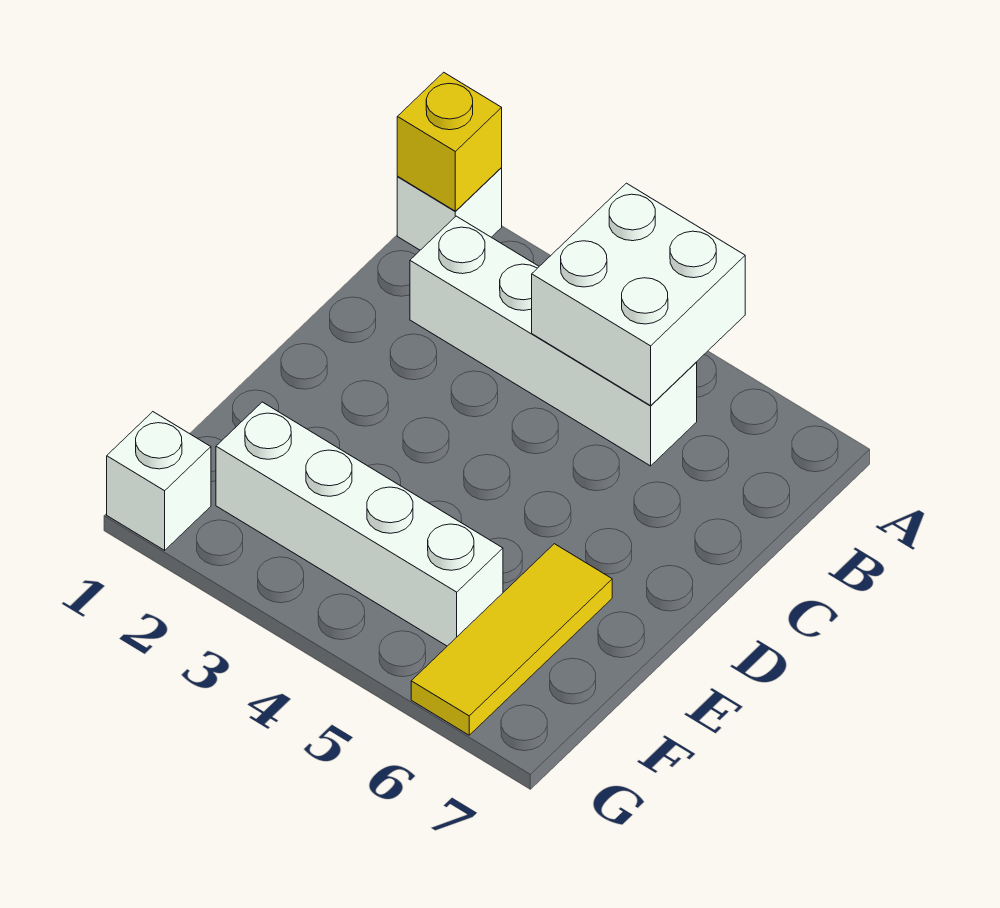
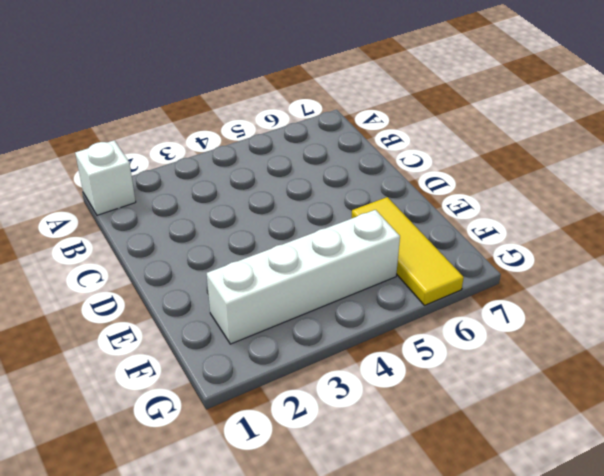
none -> white 1x4 brick [410,216,697,466]
none -> white 1x1 brick [107,412,211,550]

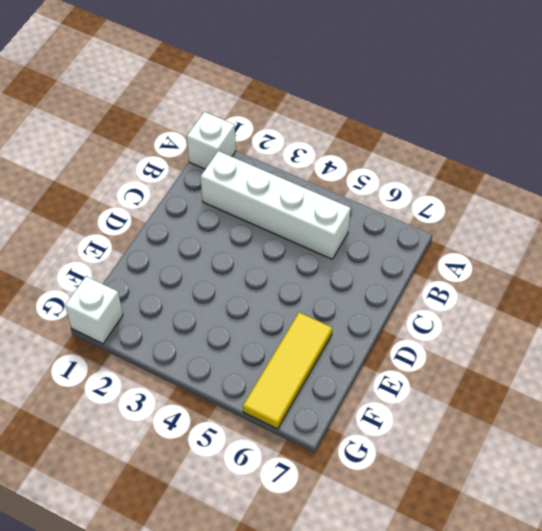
none -> white 1x4 brick [216,402,503,646]
none -> yellow 1x1 brick [397,72,502,211]

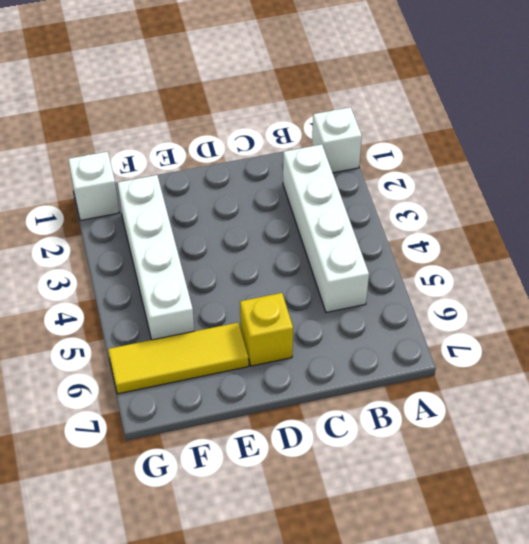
yellow 1x1 brick [240,293,293,366] -> yellow 1x1 brick moved to [397,72,502,211]
none -> white 2x2 brick [532,183,745,405]

